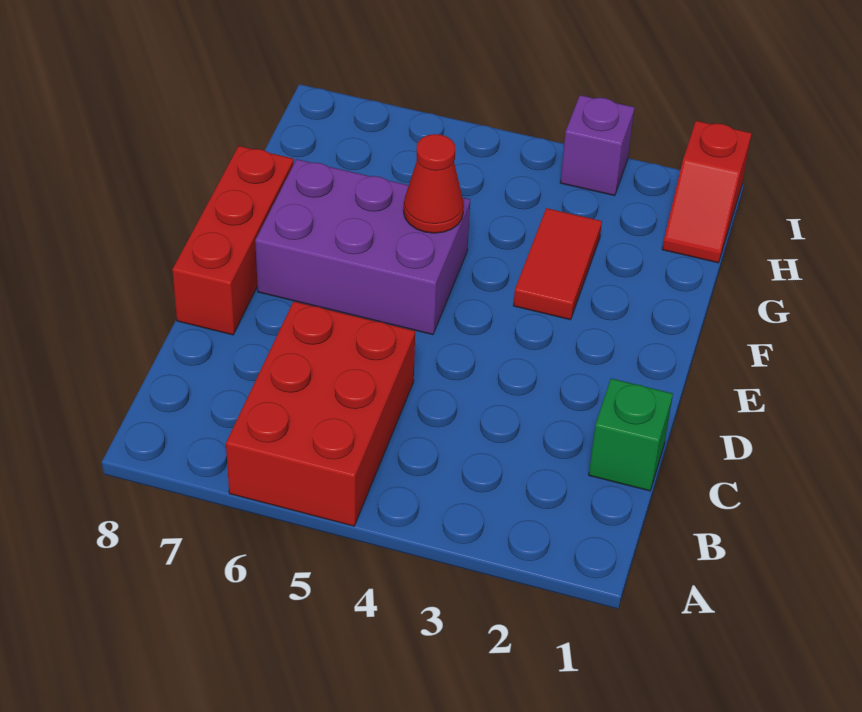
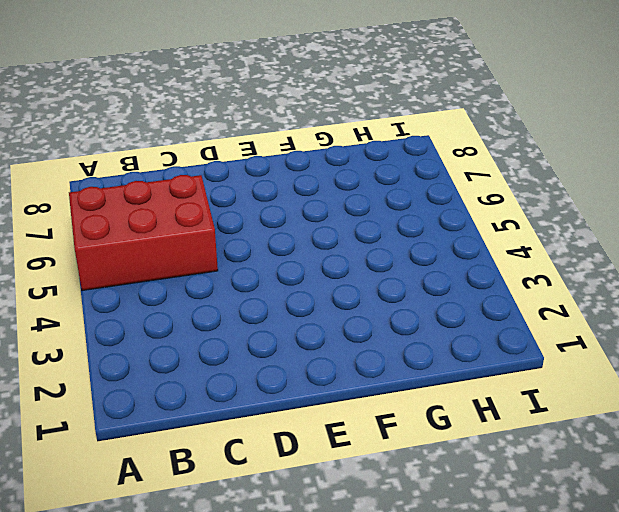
none -> green 1x1 brick [589,378,673,491]
none -> red 1x3 brick [172,146,294,335]

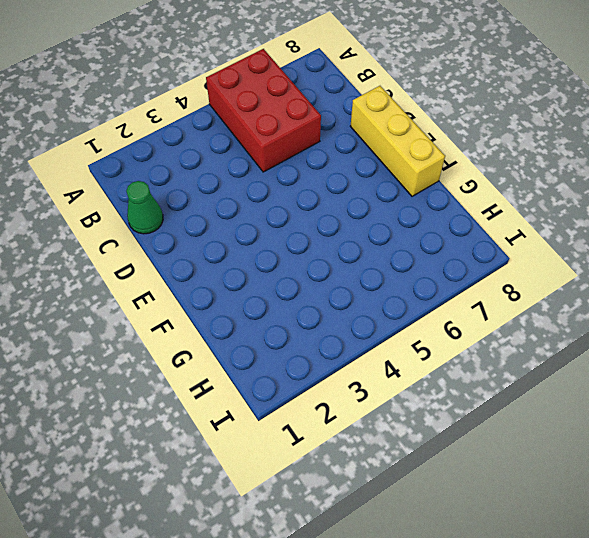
green 1x1 cone [126,181,163,234] -> green 1x1 brick [589,378,673,491]
yellow 1x3 brick [350,86,445,196] -> red 1x3 brick [172,146,294,335]
none -> purple 2x3 brick [255,159,470,335]
none -> red 1x2 tile [513,208,602,320]

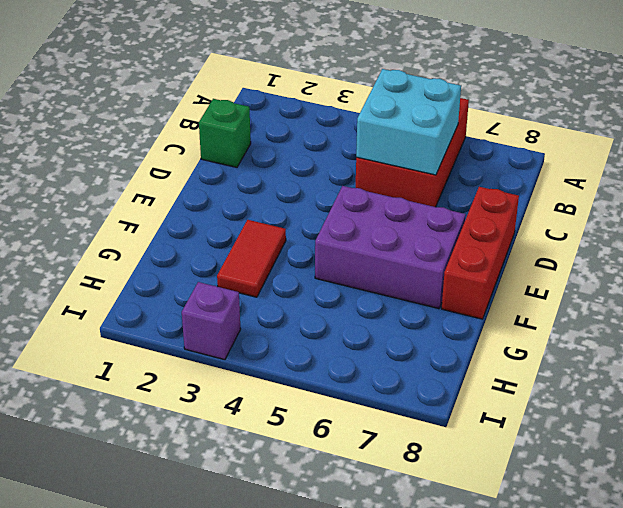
cyan 2x2 brick [356,69,461,175] -> none
none -> red 1x2 slope [662,121,752,263]
none -> red 1x1 cone [404,134,464,233]

